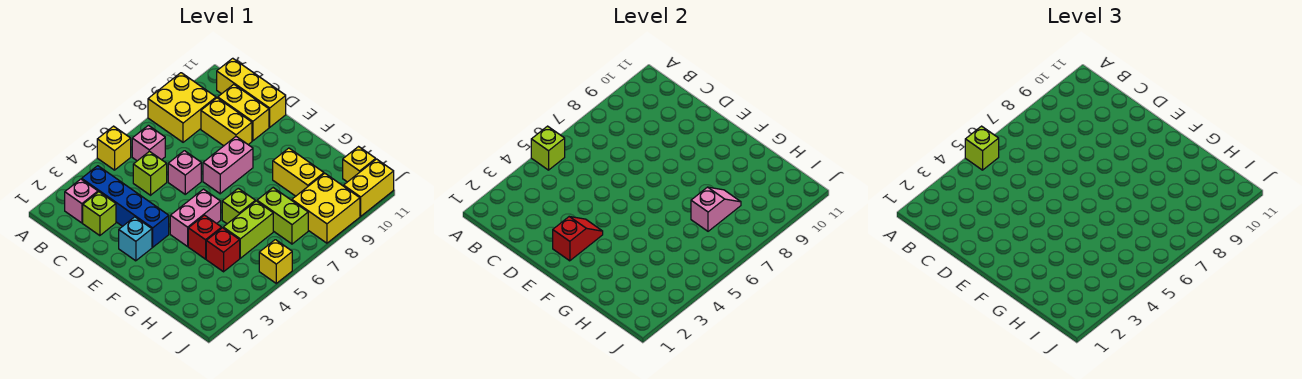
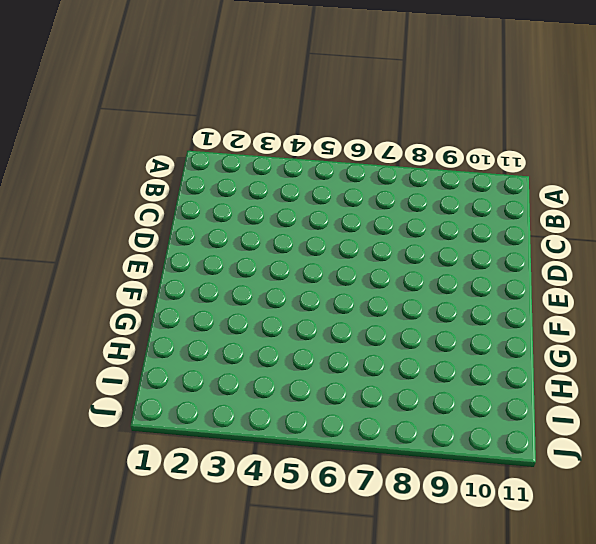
none -> yellow 1x1 brick [97,126,131,170]
none -> yellow 2x2 brick [148,73,216,142]
none -> pink 1x1 brick [65,179,98,223]

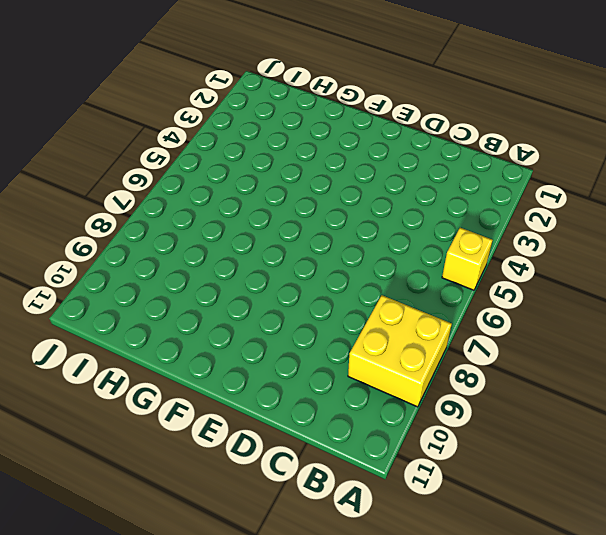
none -> pink 1x1 brick [65,179,98,223]
none -> blue 1x4 brick [82,166,169,247]
none -> pink 1x1 brick [132,125,165,161]

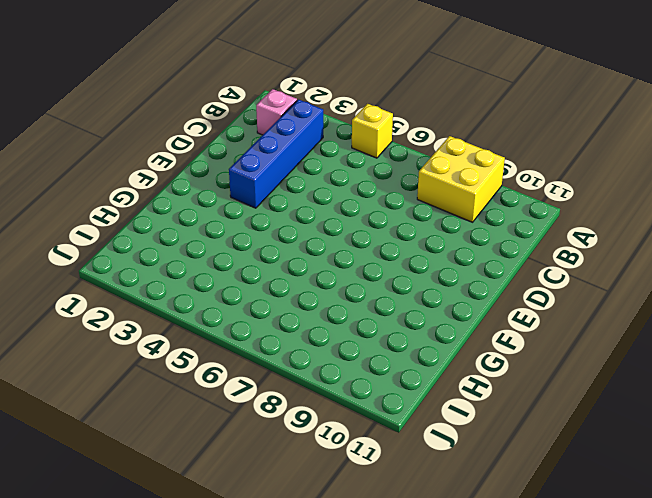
none -> pink 1x1 brick [132,125,165,161]
none -> yellow 1x3 brick [217,58,286,127]
none -> lime 1x1 brick [83,192,116,236]

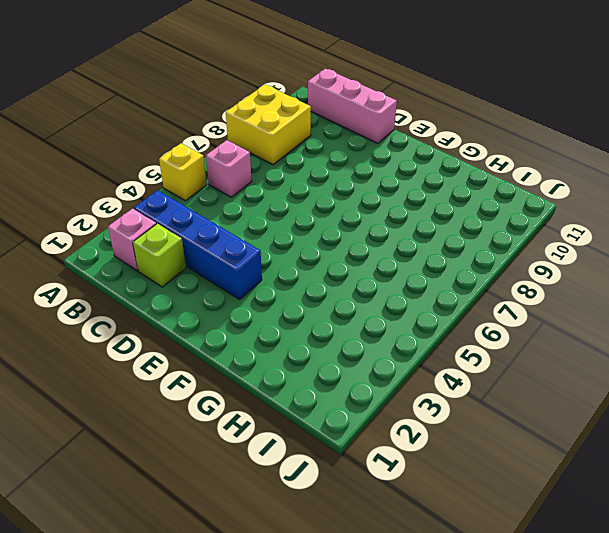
pink 1x3 brick [308,69,397,143] -> yellow 1x3 brick [217,58,286,127]
none -> lime 1x1 brick [133,151,167,195]
none -> yellow 1x2 brick [201,98,252,146]
none -> yellow 1x2 brick [218,84,269,141]

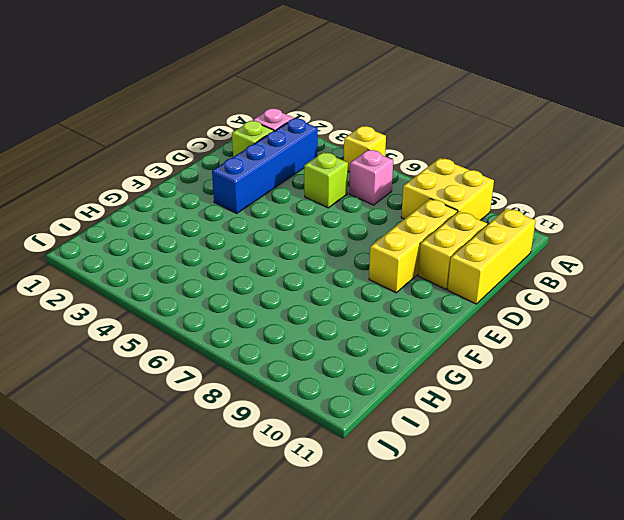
yellow 1x3 brick [369,199,458,293] -> yellow 1x2 brick [201,98,252,146]
none -> pink 1x1 brick [168,151,201,194]
none -> cyan 1x1 brick [119,217,152,261]
none -> pink 1x2 brick [203,137,253,194]

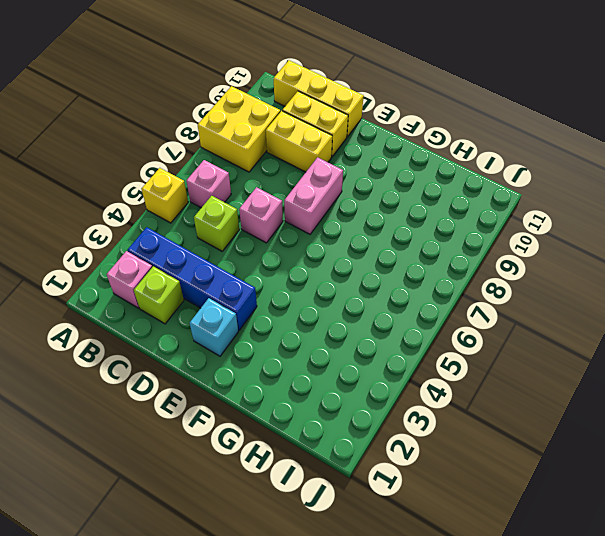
none -> pink 1x2 brick [170,189,221,246]
none -> red 1x1 brick [188,215,222,259]
none -> lime 1x1 brick [222,188,255,224]

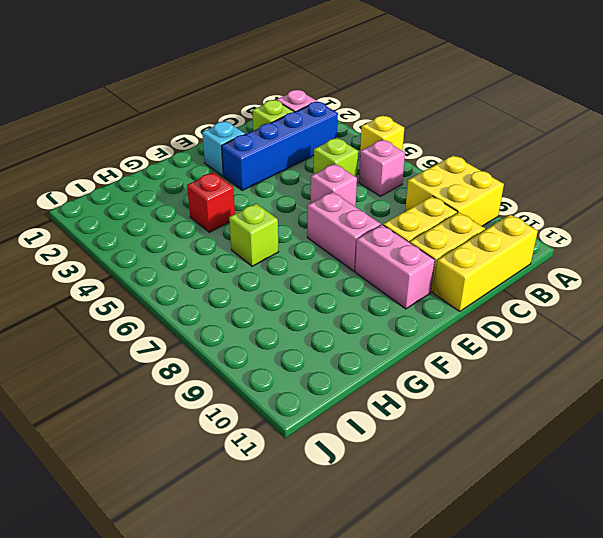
pink 1x2 brick [355,225,435,309] -> pink 1x2 brick moved to [170,189,221,246]
none -> yellow 1x2 brick [273,148,324,196]
none -> red 1x1 brick [206,228,240,272]
none -> lime 1x2 brick [223,201,273,258]

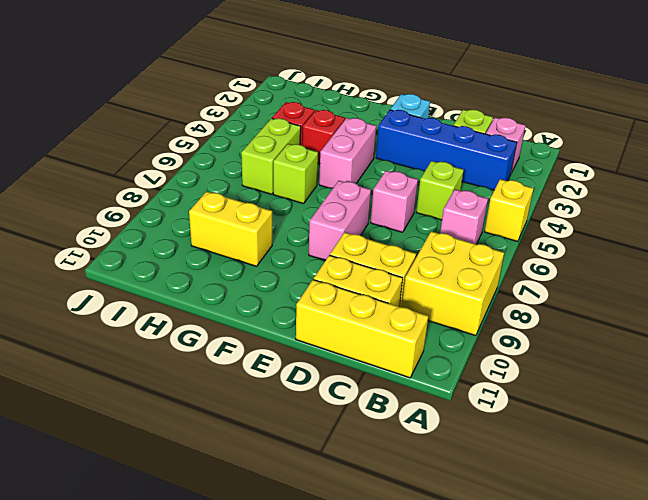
none -> lime 1x2 brick [257,188,308,244]
none -> yellow 2x2 brick [292,173,360,243]
none -> yellow 1x1 brick [343,147,376,182]

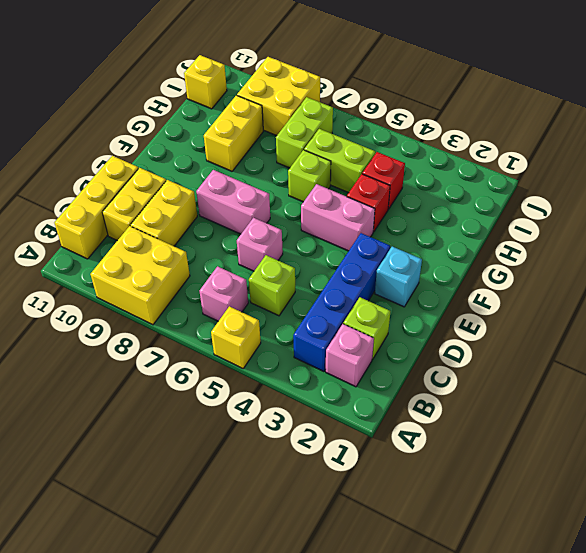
none -> yellow 1x1 brick [259,240,292,283]
none -> yellow 1x2 brick [344,159,394,216]
none -> lime 1x1 brick [531,126,565,170]

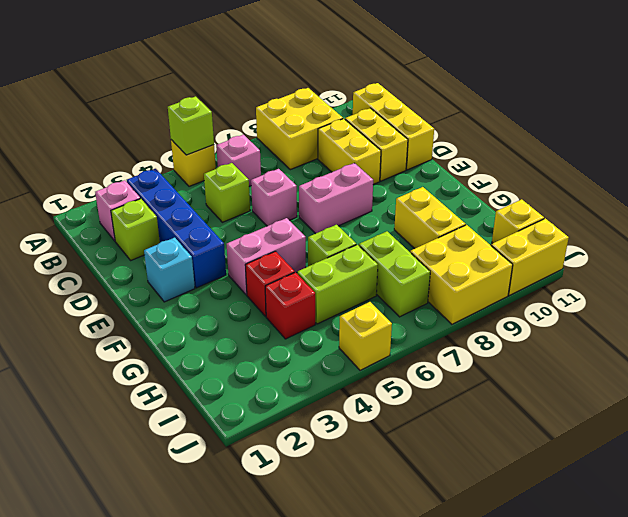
none -> red 1x2 slope [553,217,603,261]
none -> pink 1x2 slope [691,187,741,231]
none -> lime 1x1 brick [965,126,999,170]

